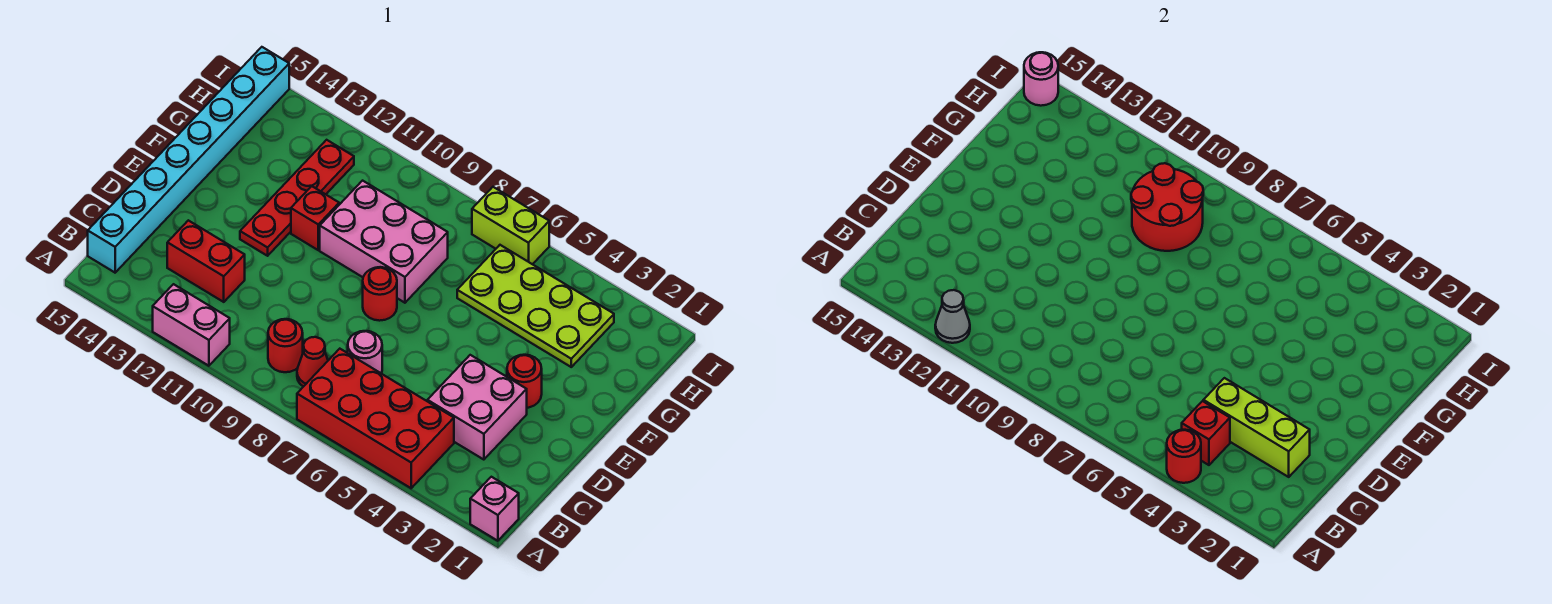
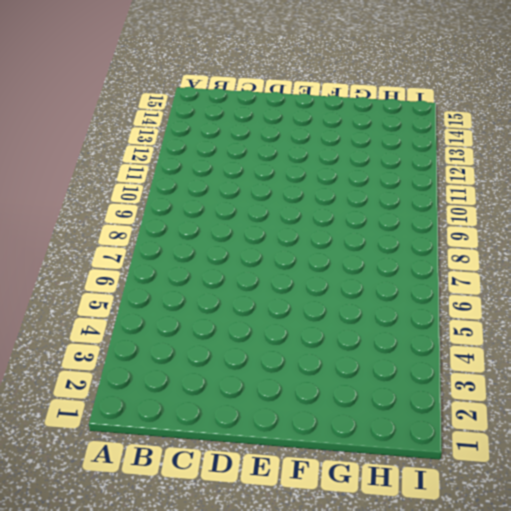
none -> pink 1x1 brick [470,477,519,541]
none -> red 2x4 brick [297,349,454,488]
none -> pink 1x2 brick [153,284,230,366]

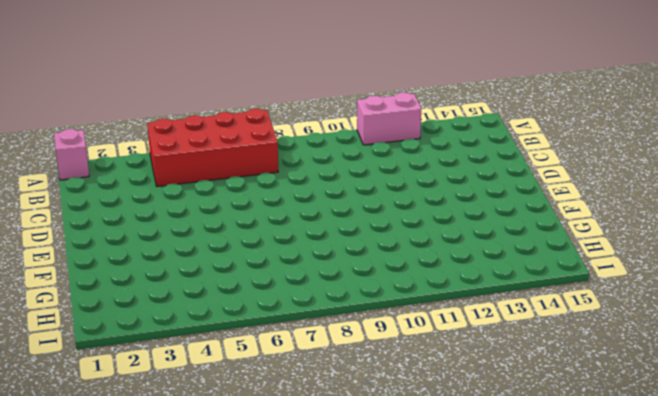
none -> red 1x1 cone [297,337,328,387]
none -> red 1x1 round brick [268,319,303,372]
none -> cyan 1x8 brick [88,47,289,273]

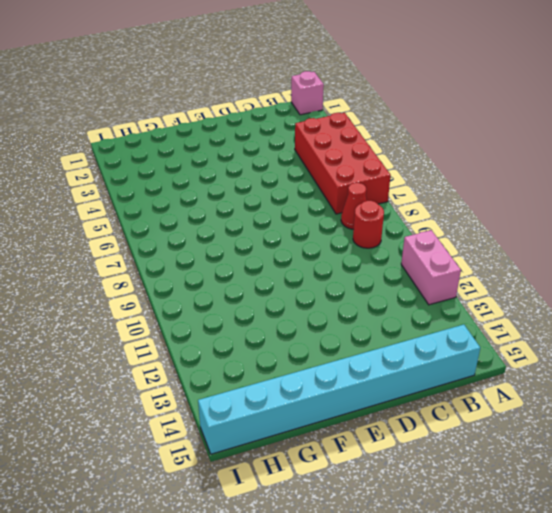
none -> pink 2x2 brick [427,355,527,460]
none -> pink 1x1 round brick [348,331,382,374]
none -> red 1x2 brick [167,220,245,302]

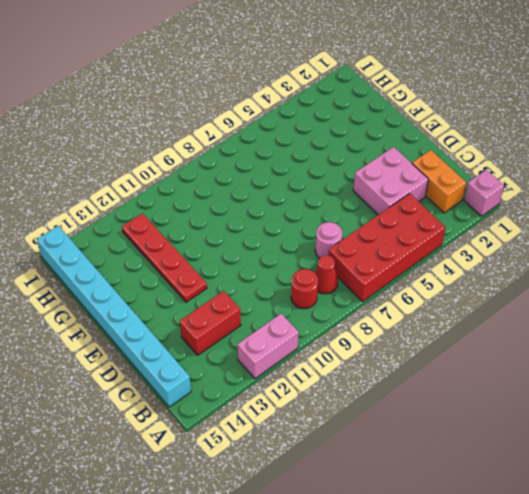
orange 1x2 brick [412,150,466,213] -> none
none -> red 1x1 round brick [507,355,542,408]
none -> red 1x1 round brick [363,267,397,321]
none -> pink 2x3 brick [320,181,448,303]

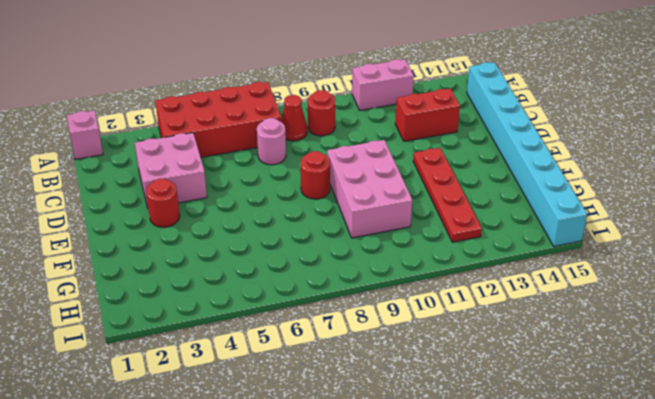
pink 2x3 brick [327,140,412,238] -> pink 2x3 brick turned to [320,181,448,303]
none -> red 1x1 brick [291,186,339,250]
none -> lime 2x4 plate [457,245,614,367]
none -> lime 1x2 brick [472,187,549,264]

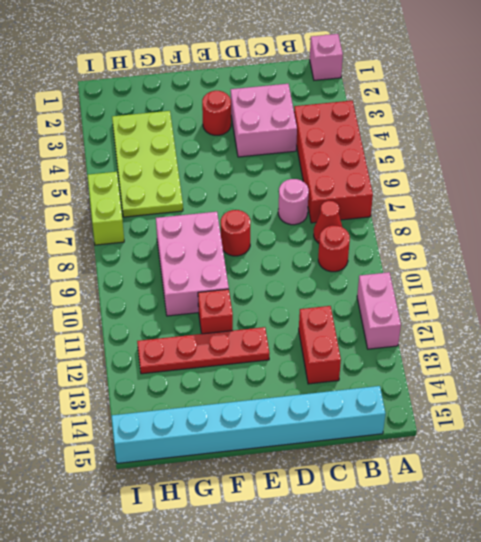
none -> red 1x1 round brick [1167,430,1201,483]
none -> grey 1x1 cone [935,290,970,343]
none -> red 1x1 brick [1182,401,1230,465]

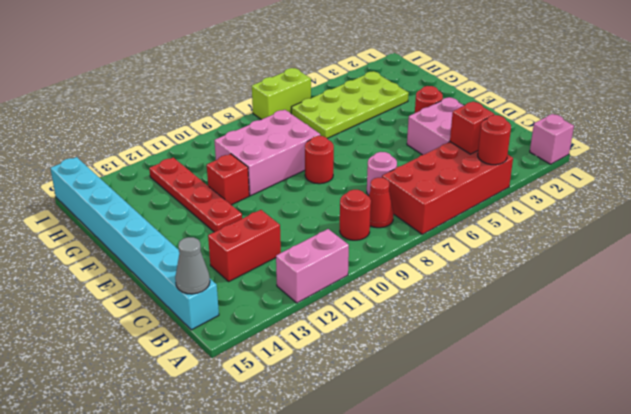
grey 1x1 cone [175,237,210,294] -> grey 1x1 cone moved to [935,290,970,343]
none -> lime 1x3 brick [1203,378,1310,477]
none -> red 2x2 round brick [1131,163,1203,251]
none -> pink 1x1 round brick [1024,52,1058,106]

